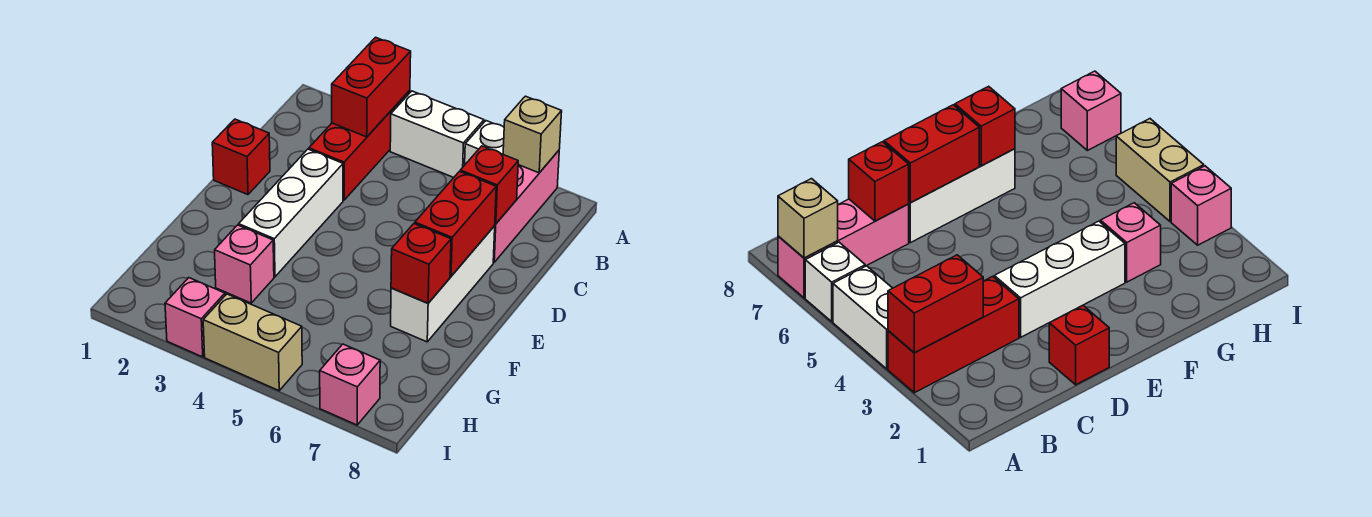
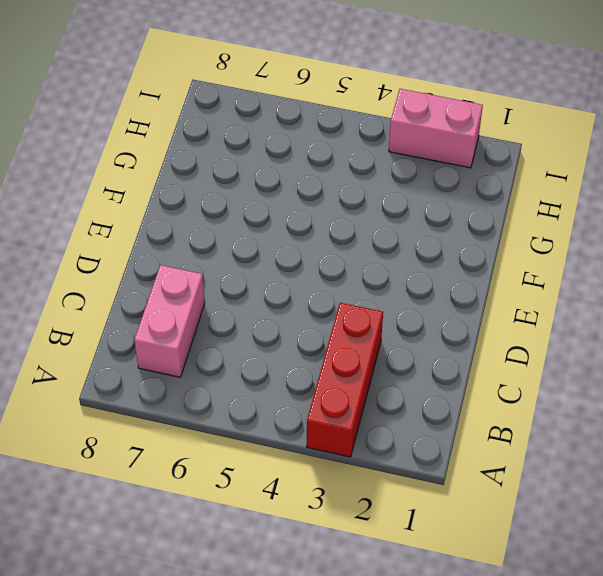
pink 1x2 brick [134,265,205,377] -> pink 1x3 brick [493,151,559,262]
pink 1x2 brick [389,89,483,168] -> pink 1x1 brick [165,278,225,357]
none -> white 1x2 brick [390,91,484,178]
none -> white 1x1 brick [465,121,504,164]
none -> red 1x1 brick [212,119,270,195]

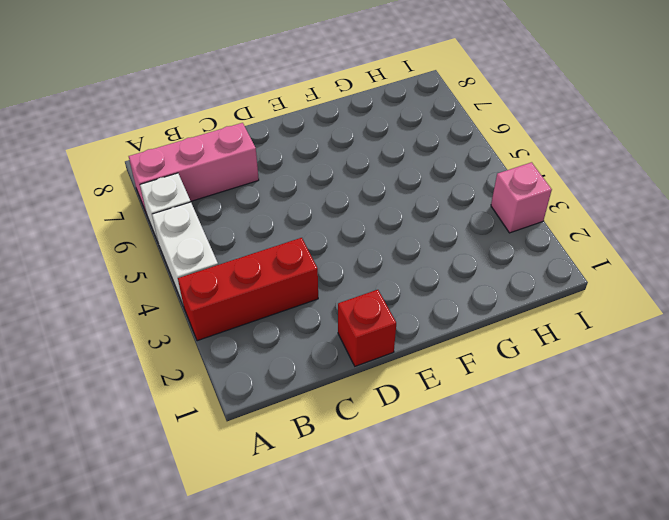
none -> white 1x3 brick [239,149,343,277]
none -> white 1x3 brick [391,226,495,342]
none -> pink 1x1 brick [215,225,274,303]

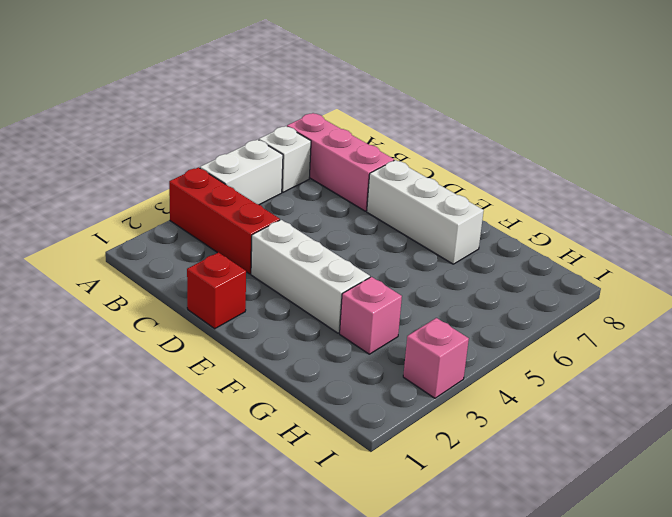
none -> tan 1x2 brick [203,294,302,391]
none -> pink 1x1 brick [320,344,380,425]
none -> red 1x2 brick [332,37,411,137]

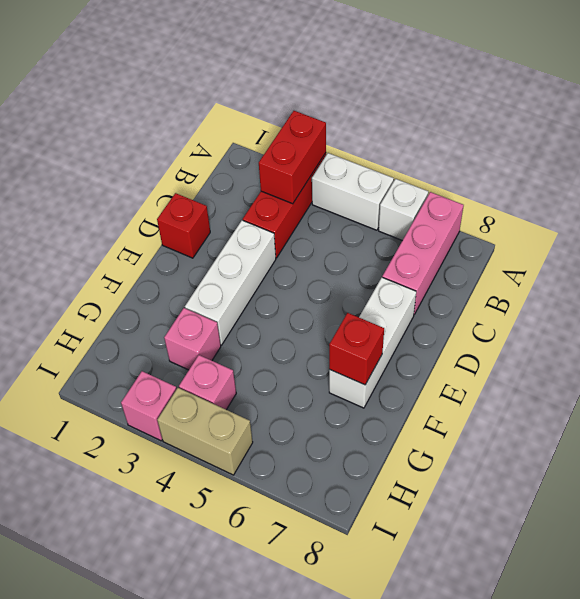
pink 1x1 brick [179,355,236,410] -> pink 1x1 brick moved to [320,344,380,425]
none -> tan 1x1 brick [503,96,562,173]
none -> red 1x1 brick [460,146,518,224]
none -> red 1x2 brick [415,172,496,276]

